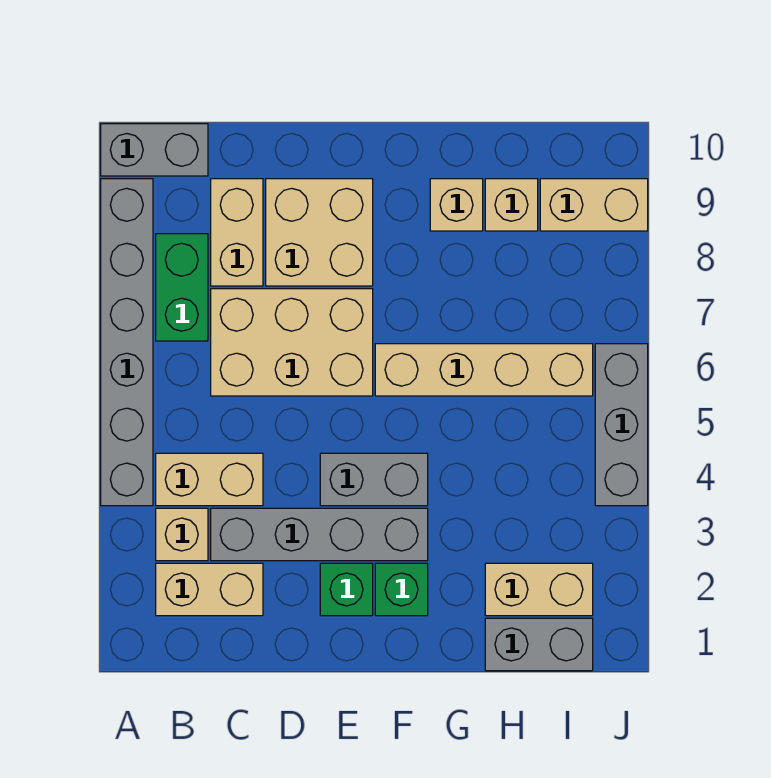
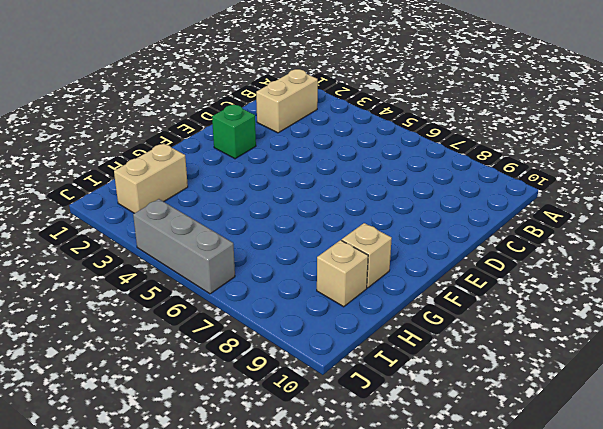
none -> grey 1x6 brick [101,179,153,506]
none -> grey 1x2 brick [101,124,208,176]
none -> tan 1x1 brick [156,508,208,561]

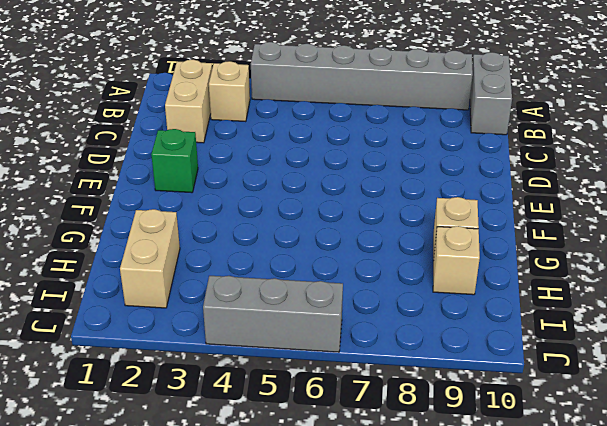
none -> tan 1x2 brick [156,453,263,506]
none -> green 1x2 brick [156,234,208,341]
none -> grey 1x4 brick [211,508,428,561]

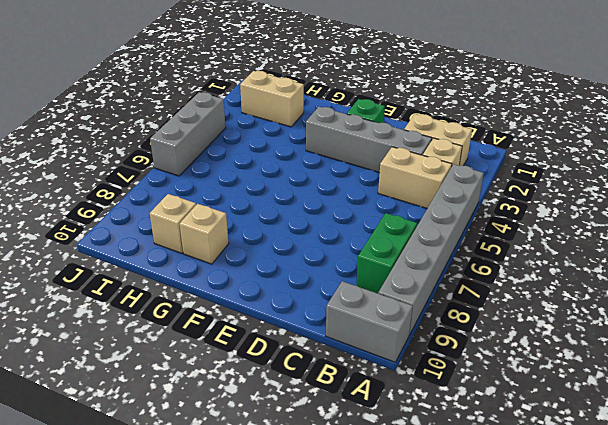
none -> tan 2x3 brick [211,289,373,396]
none -> tan 1x2 brick [211,179,263,286]
none -> tan 2x2 brick [266,179,373,286]

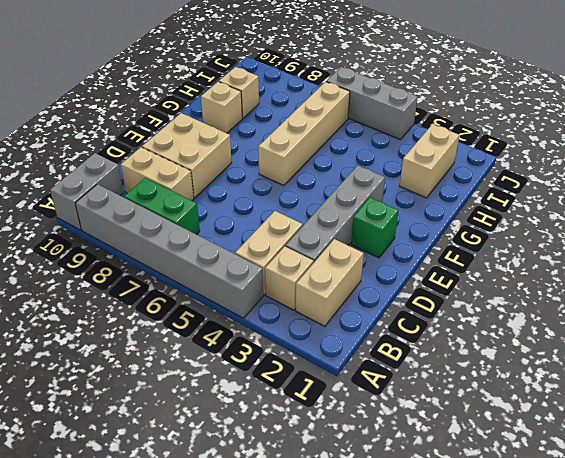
none -> tan 2x3 brick [211,289,373,396]
none -> grey 1x2 brick [320,453,428,506]
none -> green 1x1 brick [375,563,428,616]

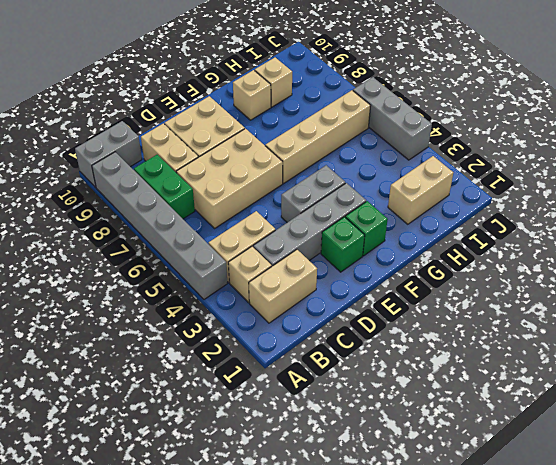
none -> grey 1x2 brick [485,618,593,671]
none -> tan 1x2 brick [540,179,648,231]

